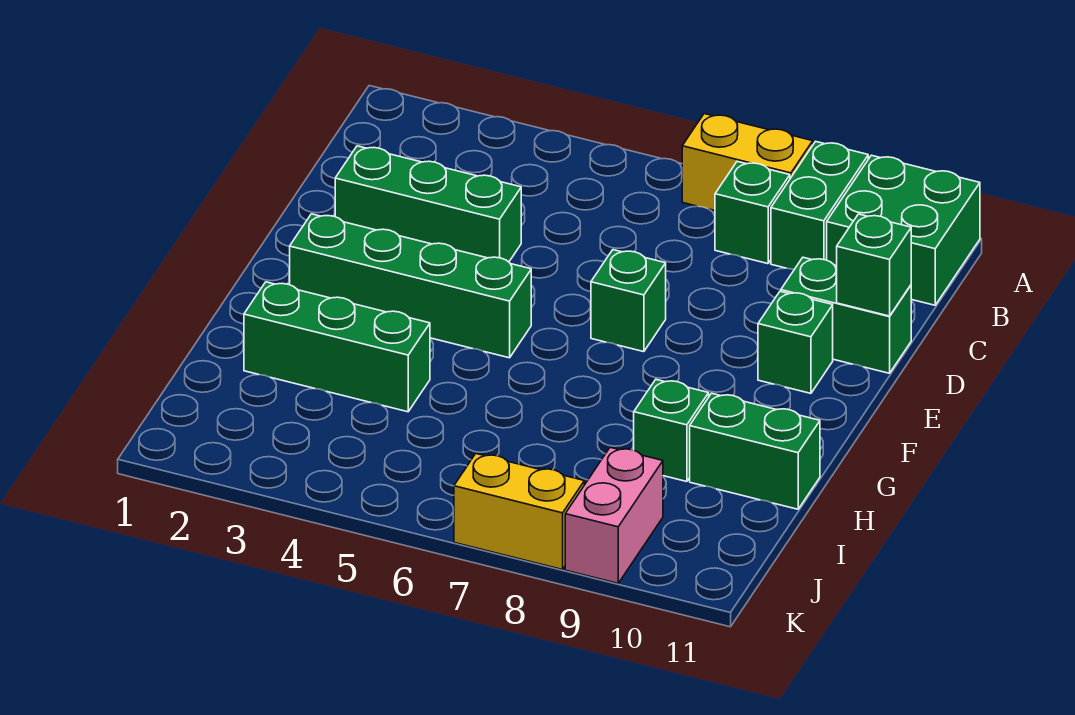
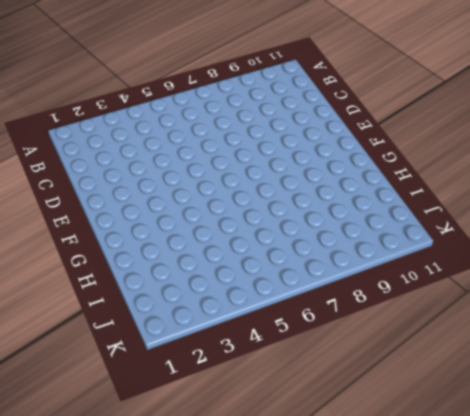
none -> yellow 1x2 brick [682,114,813,211]
none -> green 1x2 brick [771,141,868,270]
none -> green 2x2 brick [827,155,980,305]

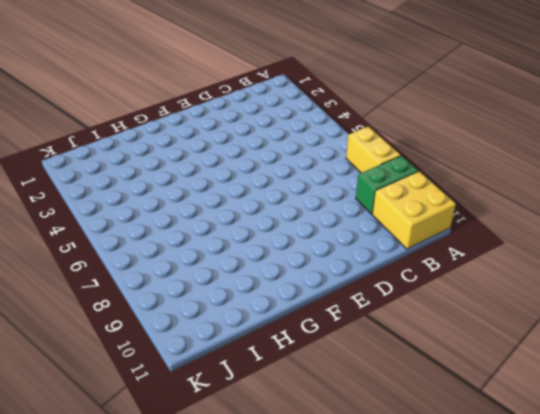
yellow 2x2 brick [372,171,456,249] -> green 2x2 brick [827,155,980,305]
none -> green 1x1 brick [715,162,790,264]
none -> green 1x3 brick [335,146,521,262]
none -> green 1x2 brick [781,257,911,373]

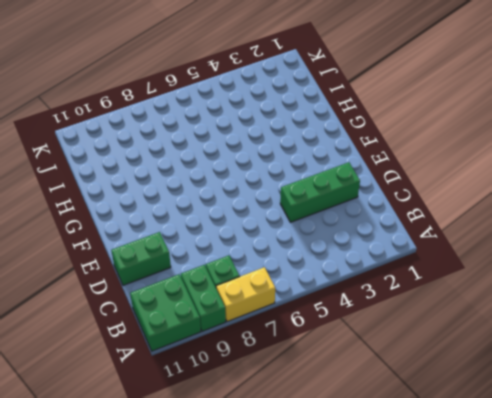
none -> green 1x1 brick [591,250,666,352]
none -> green 1x1 brick [758,291,833,393]
none -> green 1x4 brick [290,214,531,358]

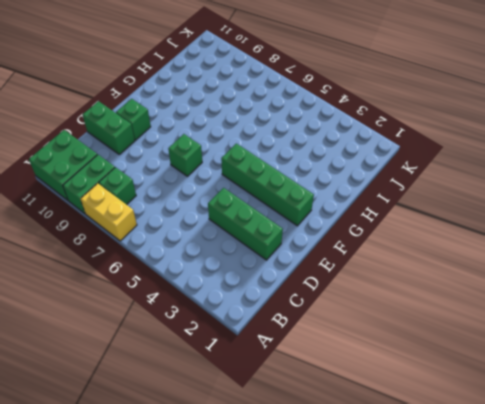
none -> green 1x3 brick [244,282,430,412]
none -> green 1x1 brick [634,380,709,482]
none -> green 1x2 brick [690,393,820,509]

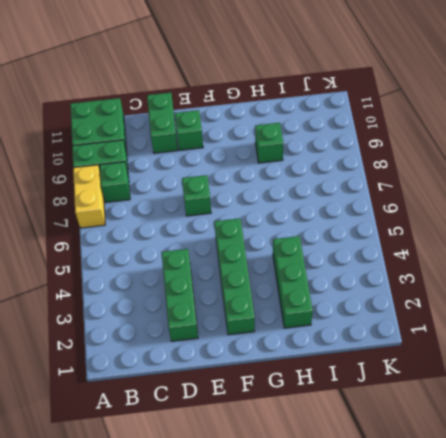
none -> green 1x2 brick [690,393,820,509]
none -> pink 1x2 brick [565,447,663,583]
none -> yellow 1x2 brick [454,454,584,570]

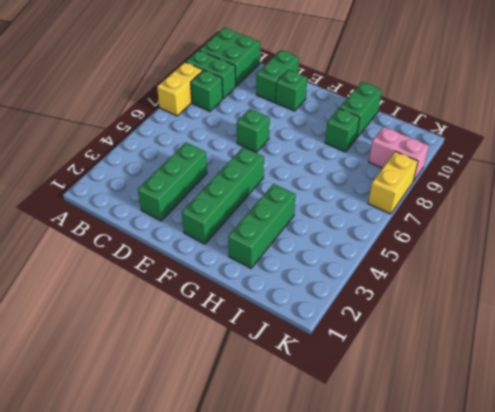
none -> green 1x1 brick [837,214,911,316]

